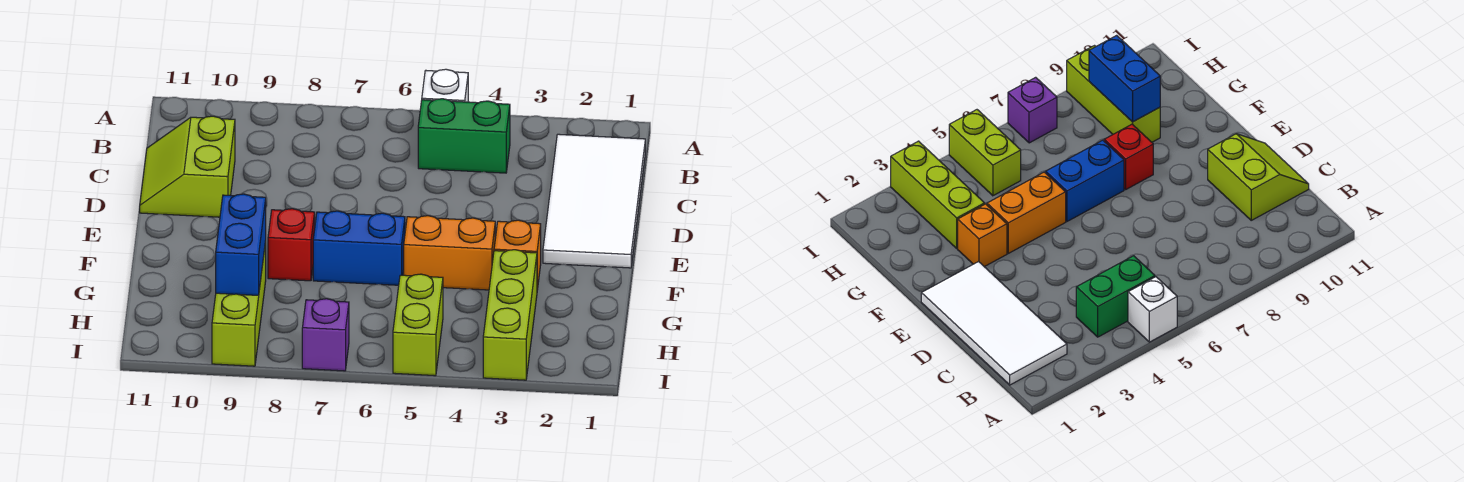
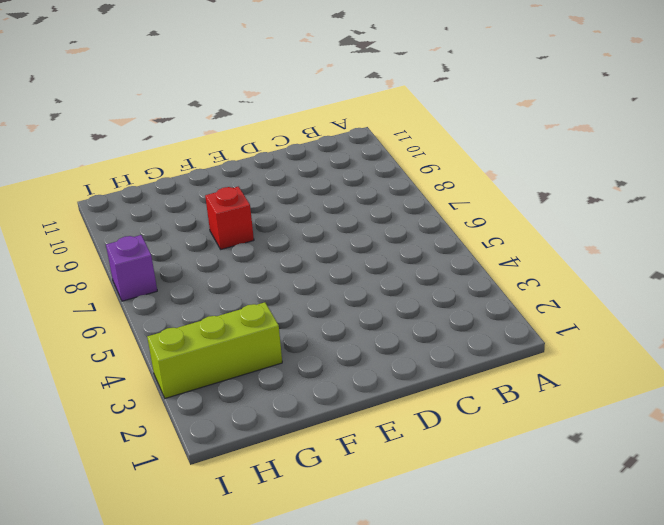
none -> white 1x1 brick [422,69,468,102]
none -> white 2x4 tile [543,134,645,268]
none -> green 1x2 brick [418,99,510,173]

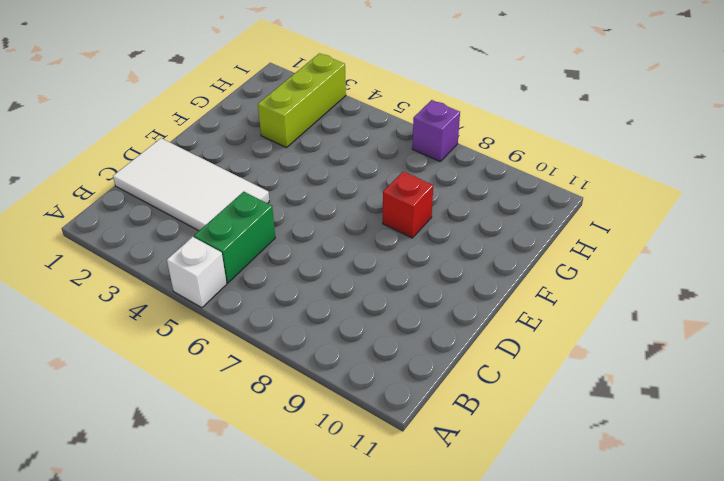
green 1x2 brick [194,192,275,283] -> green 1x2 brick turned to [418,99,510,173]
white 2x4 tile [113,138,269,231] -> white 2x4 tile turned to [543,134,645,268]
none -> lime 2x2 slope [140,116,235,217]
none -> orange 1x1 brick [494,220,541,290]
none -> orange 1x2 brick [404,216,495,290]

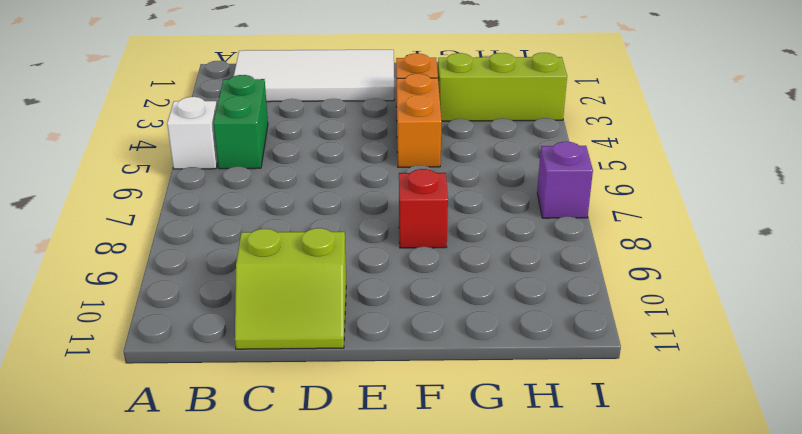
none -> blue 1x2 brick [313,211,405,285]
none -> lime 1x3 brick [212,241,266,366]
none -> lime 1x2 brick [393,274,443,376]

